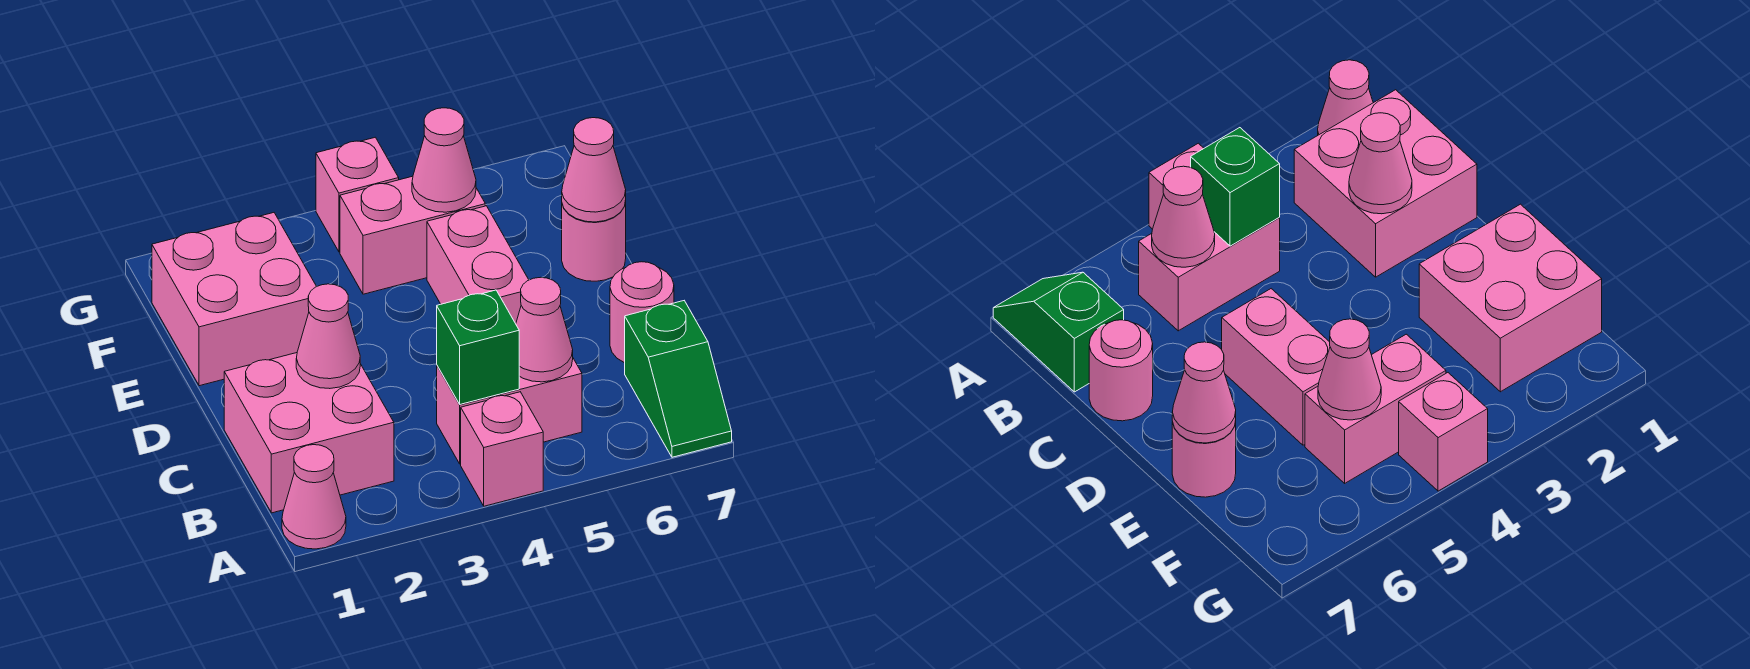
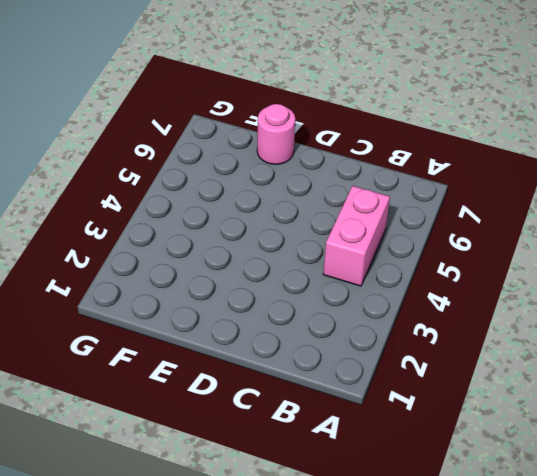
none -> pink 1x1 cone [282,445,346,549]
none -> pink 1x1 brick [461,392,543,506]
none -> green 1x2 slope [625,301,732,457]

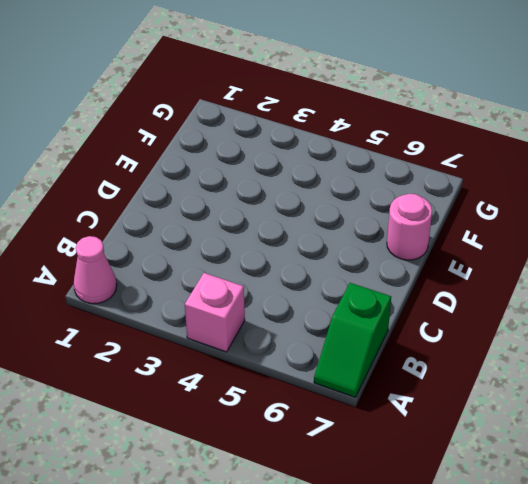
none -> pink 2x2 brick [224,353,394,513]
none -> pink 1x2 brick [437,358,582,464]
none -> pink 1x1 round brick [610,262,674,363]

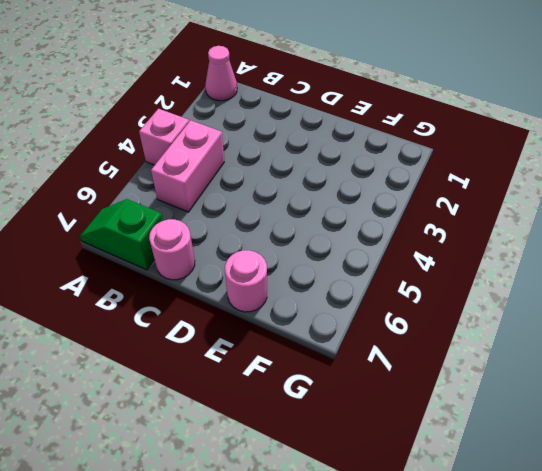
none -> pink 2x2 brick [224,353,394,513]
none -> pink 1x2 brick [427,206,529,324]
none -> pink 2x2 brick [152,213,317,386]

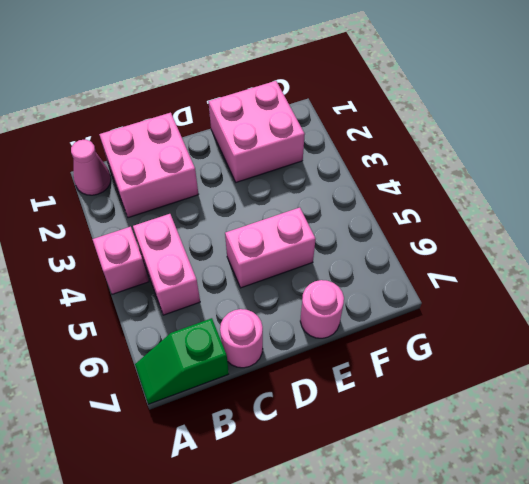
none -> pink 1x2 brick [340,176,485,294]
none -> pink 1x1 brick [316,137,399,252]
none -> green 1x1 brick [437,290,519,404]

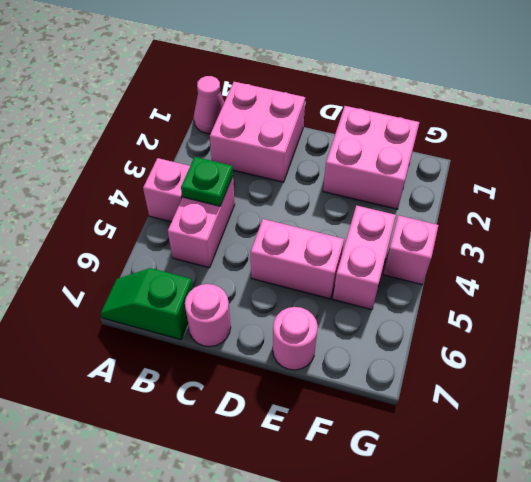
green 1x1 plate [181,157,233,206] -> green 1x1 brick [437,290,519,404]
none -> pink 1x1 cone [516,277,573,382]
none -> pink 1x1 cone [296,284,360,389]
none -> pink 1x1 cone [562,118,626,222]

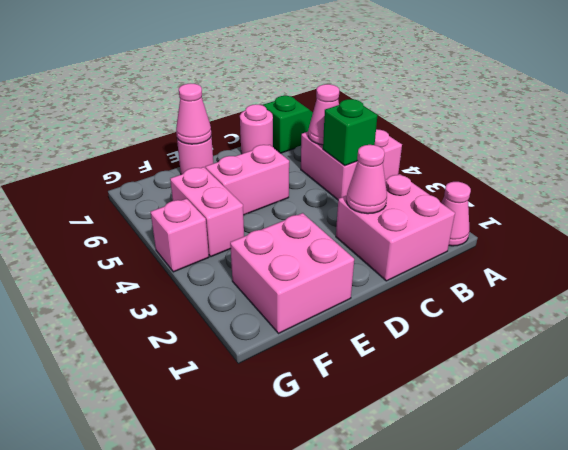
none -> pink 1x1 cone [412,108,476,212]

